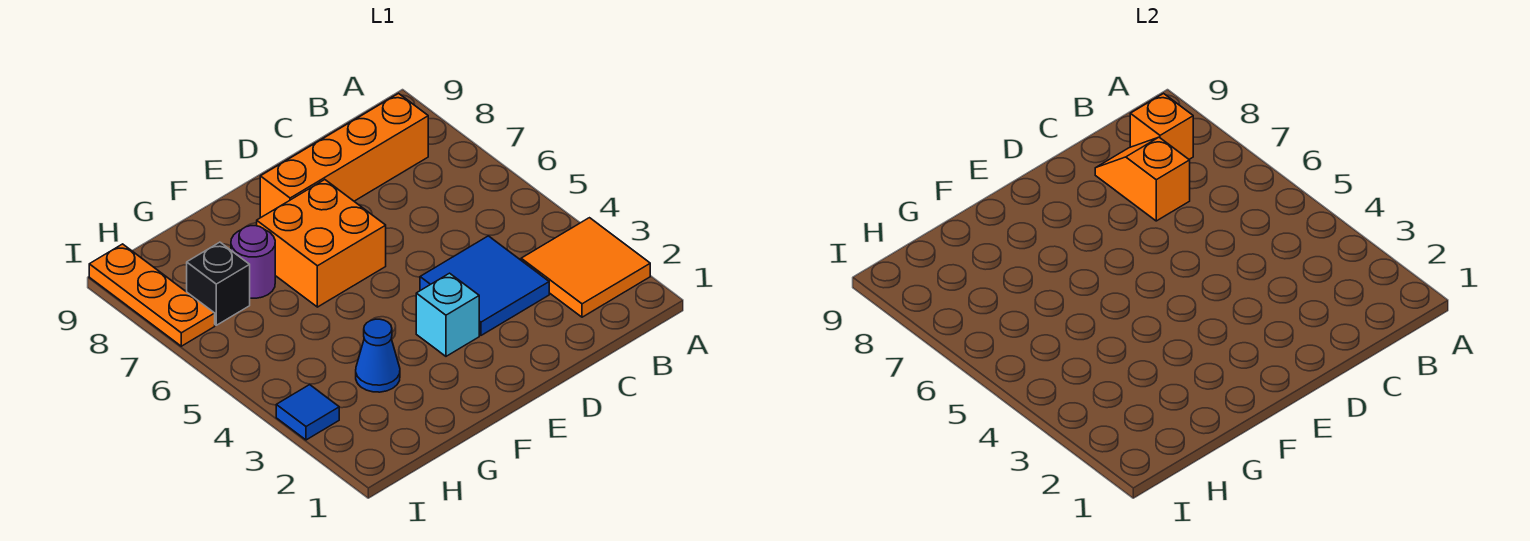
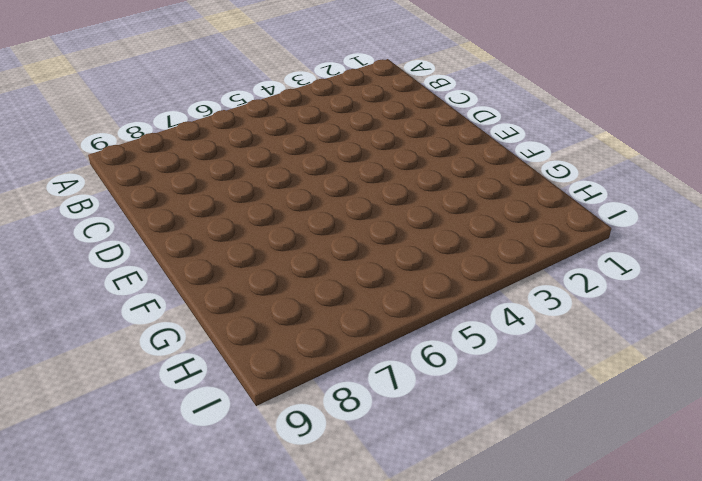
none -> orange 2x2 tile [521,218,650,317]
none -> orange 1x4 brick [260,94,428,217]
none -> blue 2x2 tile [420,236,549,335]

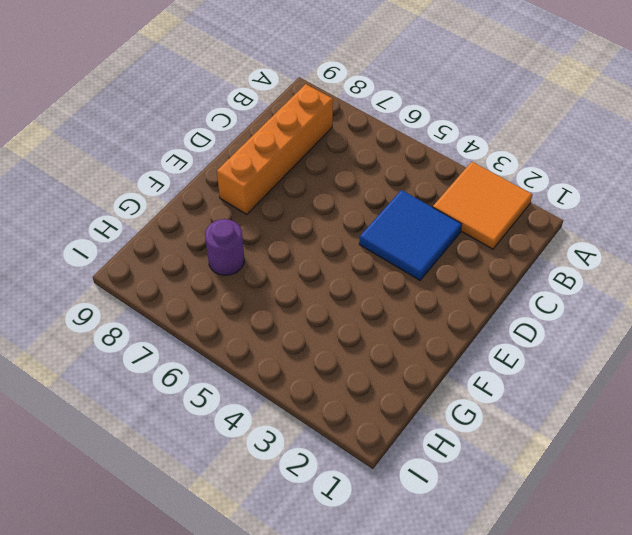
none -> cyan 1x1 brick [416,273,479,356]
none -> orange 2x2 brick [257,180,386,307]
none -> blue 1x1 cone [356,319,400,392]

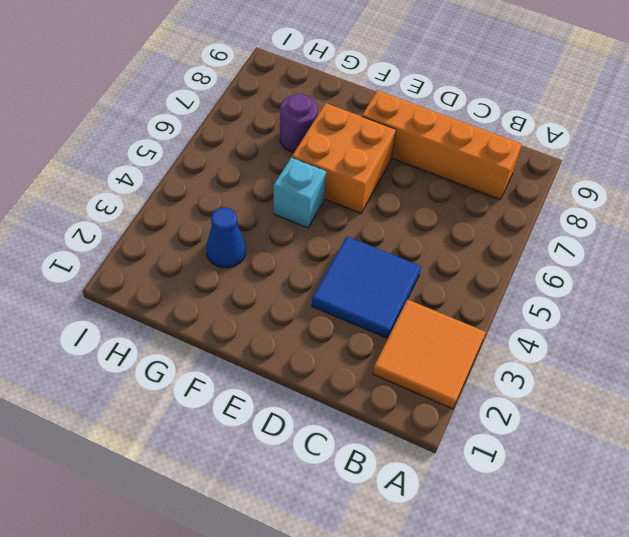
cyan 1x1 brick [274,157,326,228] -> cyan 1x1 brick moved to [416,273,479,356]
none -> black 1x1 brick [187,242,250,325]
none -> blue 1x1 tile [276,385,339,440]
none -> orange 1x3 plate [89,244,215,346]

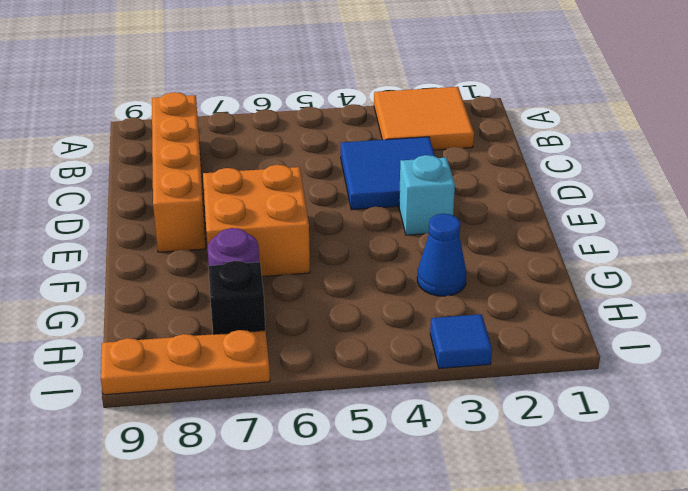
none -> orange 1x1 brick [1130,94,1193,159]
none -> orange 1x2 slope [1095,137,1190,221]

